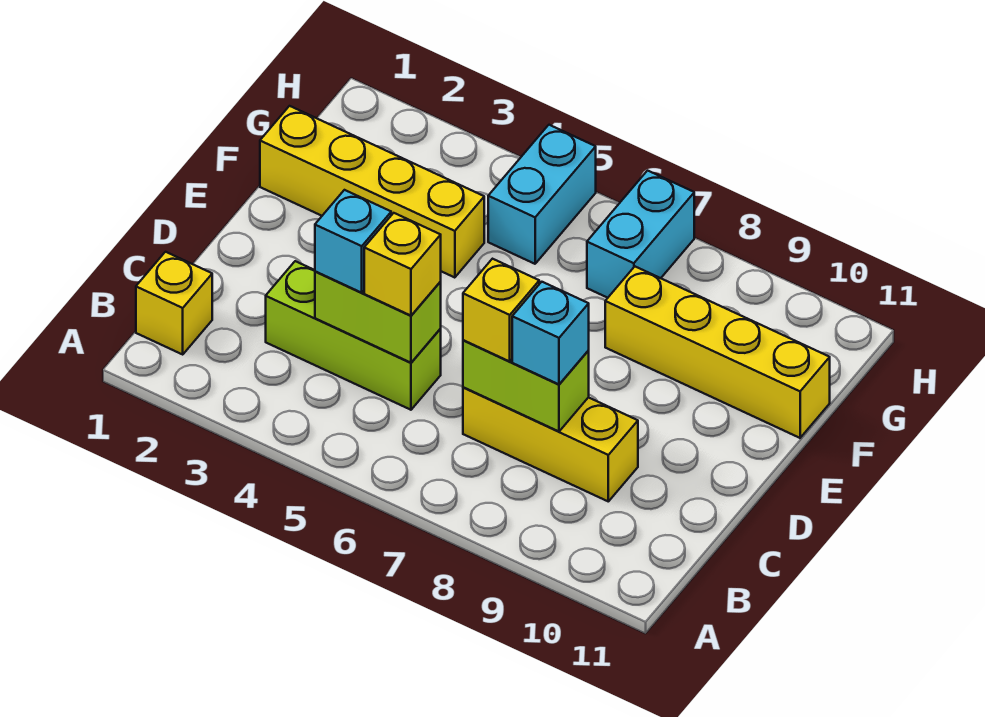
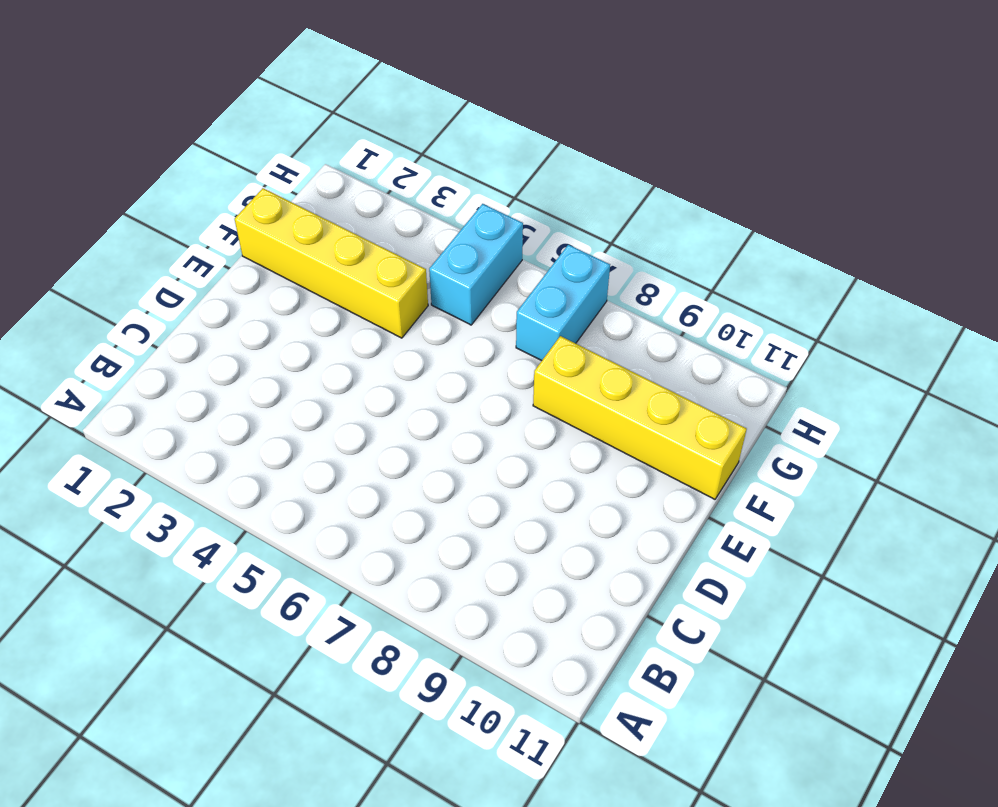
none -> yellow 1x1 brick [136,252,212,354]
none -> lime 1x3 brick [266,261,441,410]
none -> yellow 1x3 brick [463,387,638,501]

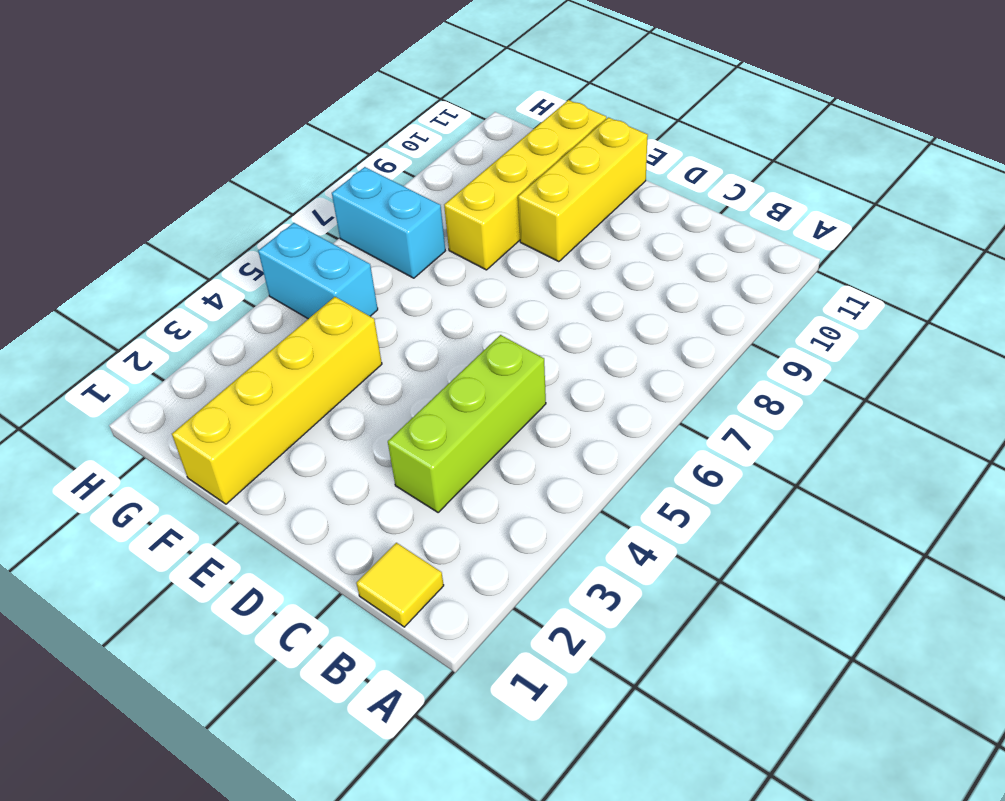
yellow 1x1 tile [356,543,444,627] -> yellow 1x1 brick [136,252,212,354]
yellow 1x3 brick [518,117,648,262] -> yellow 1x3 brick moved to [463,387,638,501]
none -> lime 1x2 brick [315,271,441,363]
none -> lime 1x2 brick [463,340,589,431]
none -> cyan 1x1 brick [315,190,391,293]

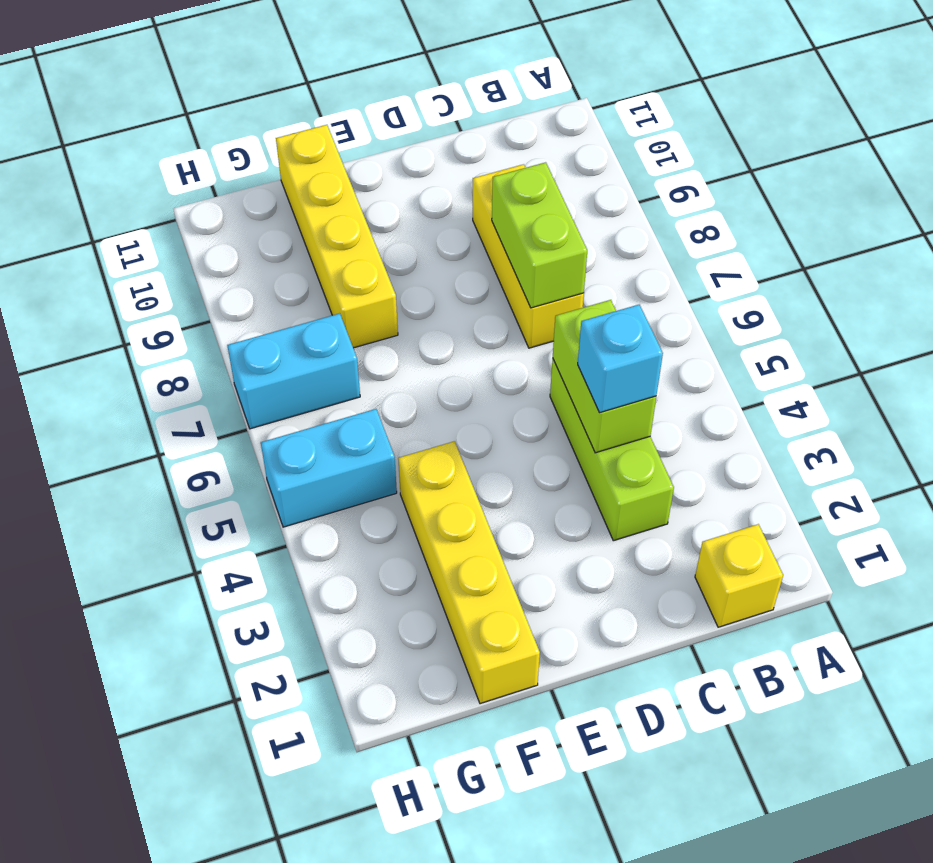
none -> yellow 1x1 brick [364,213,441,316]
none -> yellow 1x1 brick [463,259,539,361]
none -> cyan 1x1 brick [512,282,589,384]

